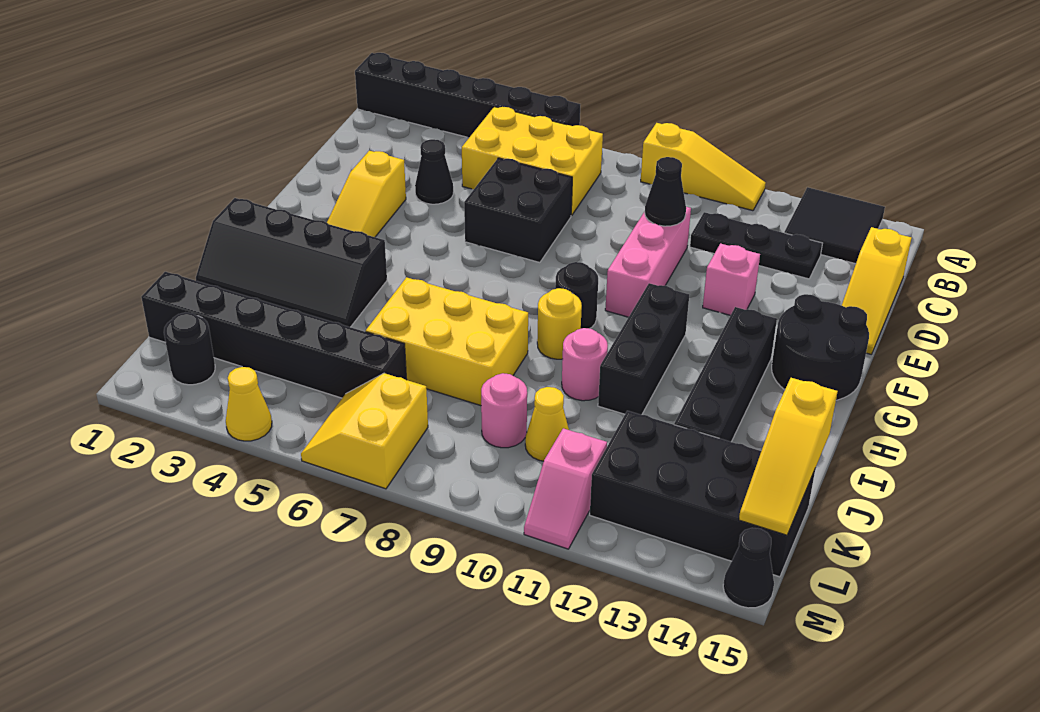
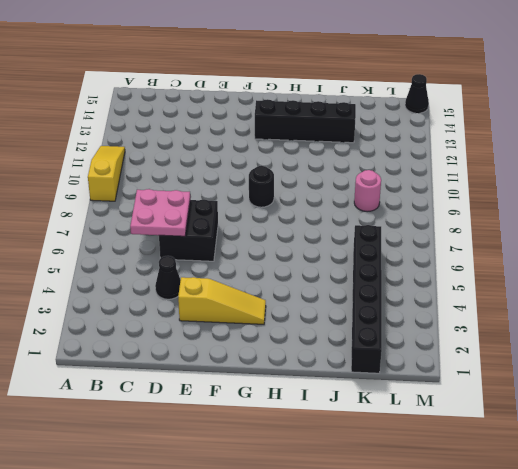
pink 2x2 plate [130,189,190,236] -> none
none -> black 1x6 brick [355,53,580,137]
none -> black 2x2 tile [784,187,885,264]
none -> yellow 2x3 brick [462,107,603,216]
none -> black 1x3 plate [690,212,822,279]

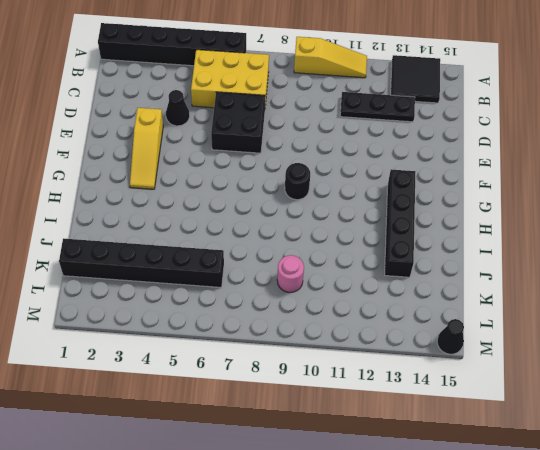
none -> yellow 1x3 slope [842,227,912,354]
none -> pink 1x3 brick [605,207,691,317]
none -> pink 1x1 brick [703,244,760,315]
none -> black 2x2 round brick [772,294,869,400]

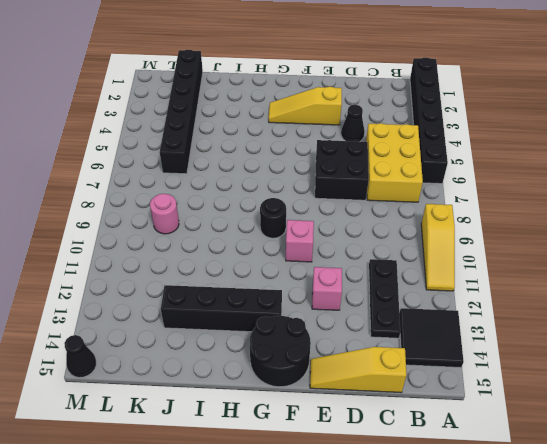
pink 1x1 brick [286,220,314,262] -> pink 1x3 brick [605,207,691,317]
none -> black 1x3 brick [598,283,689,415]
none -> black 2x4 slope [196,198,387,327]
none -> yellow 1x1 round brick [537,288,582,359]
none -> yellow 2x3 brick [366,277,528,406]

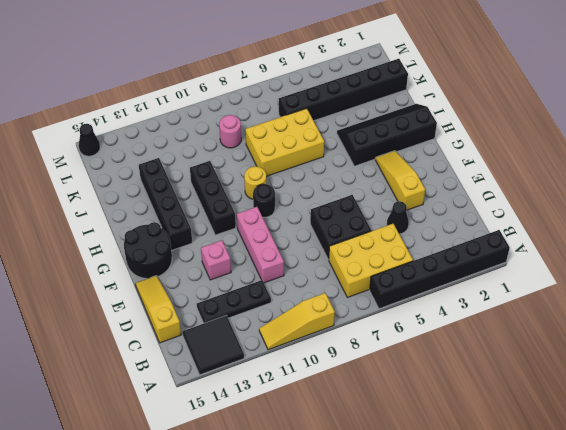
none -> pink 1x1 round brick [562,328,608,401]
none -> yellow 1x1 cone [525,387,569,461]
none -> black 2x4 brick [590,411,815,577]
none -> black 1x1 round brick [164,313,215,385]

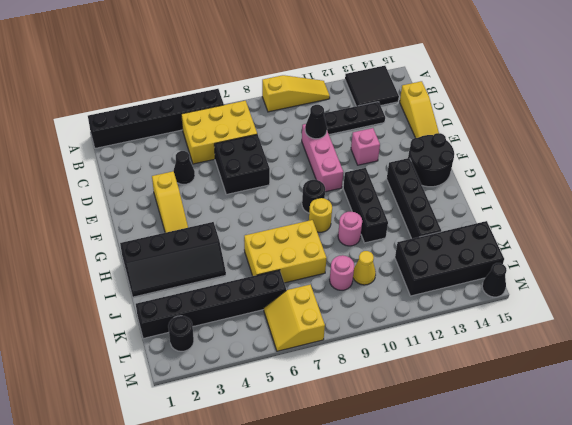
none -> pink 1x2 slope [524,428,607,549]
none -> yellow 1x1 cone [226,367,272,441]
none -> yellow 1x3 slope [739,378,838,535]

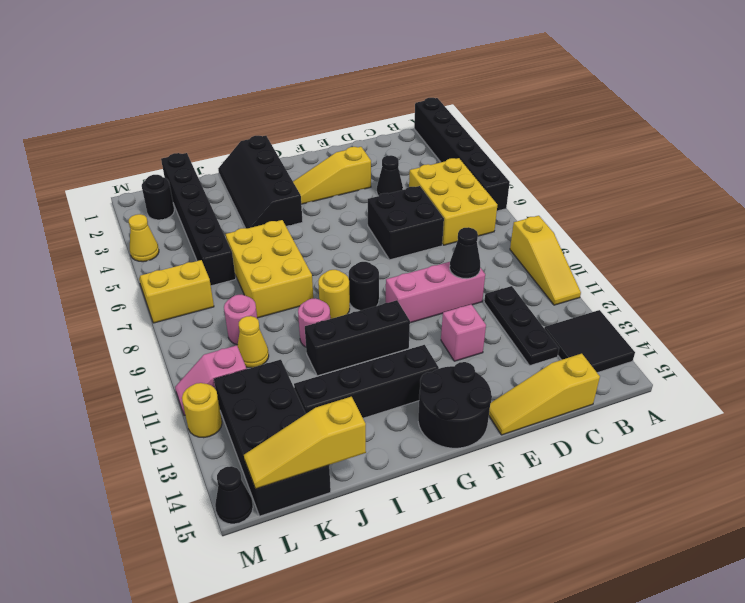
yellow 1x1 round brick [182,383,222,438] -> none

